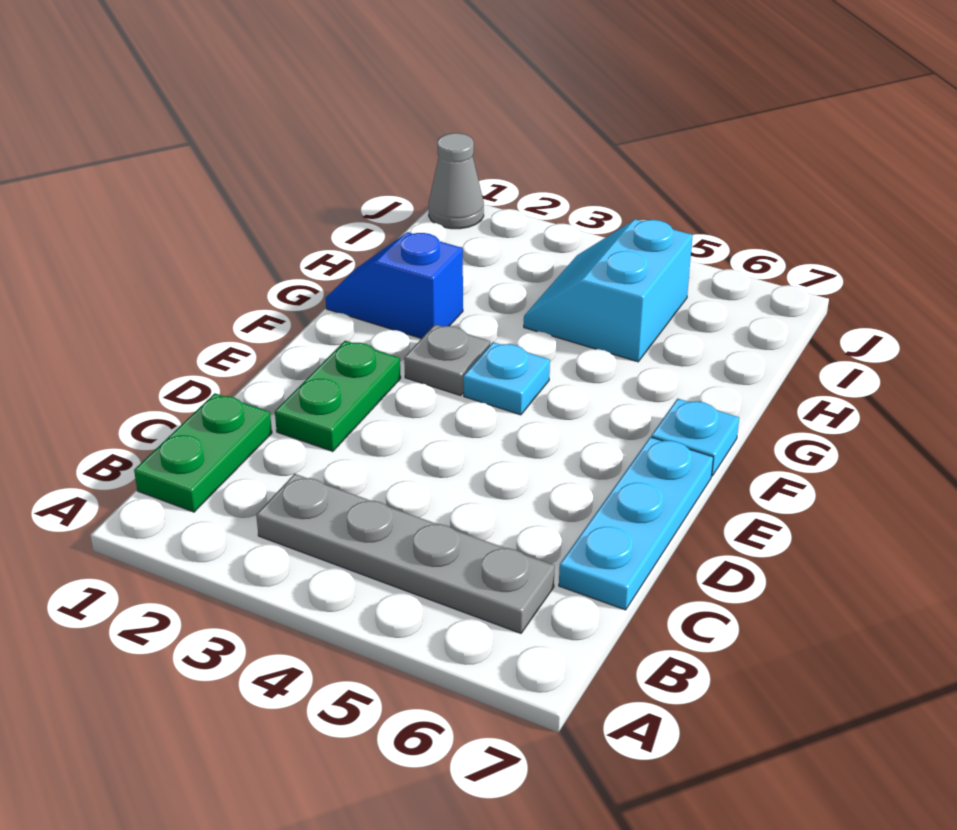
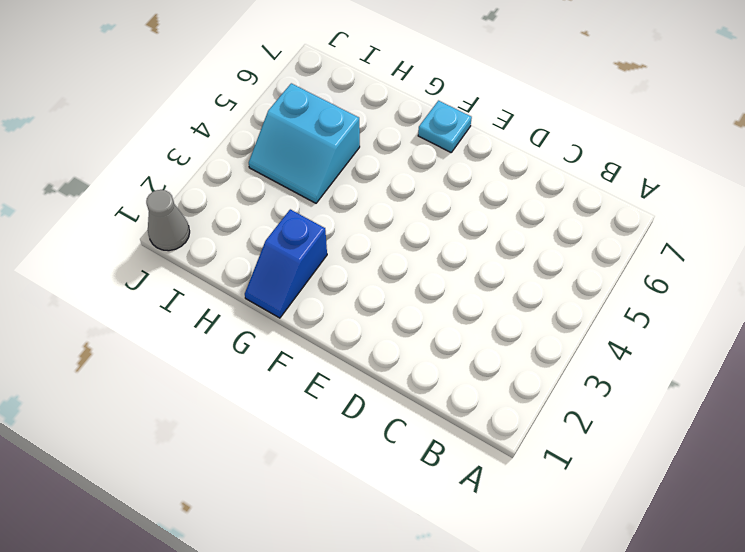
none -> green 1x2 plate [134,393,272,512]
none -> grey 1x4 plate [256,474,555,633]

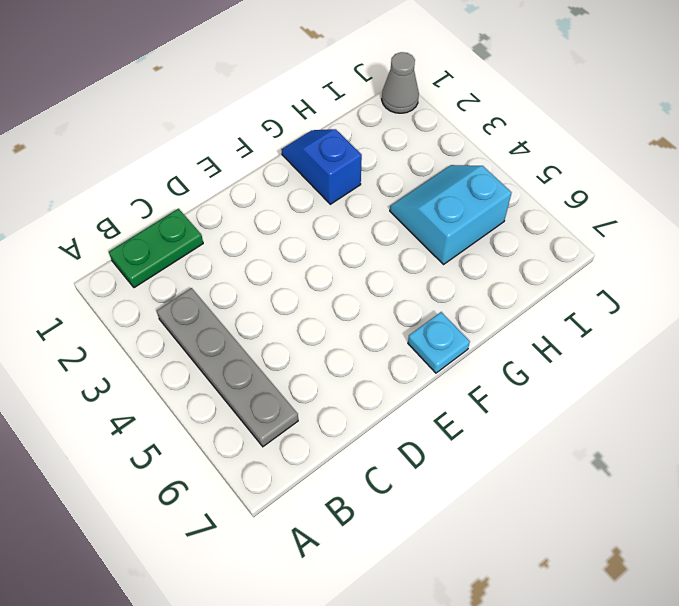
none -> cyan 1x3 plate [559,437,713,610]
none -> green 1x2 plate [275,341,401,451]

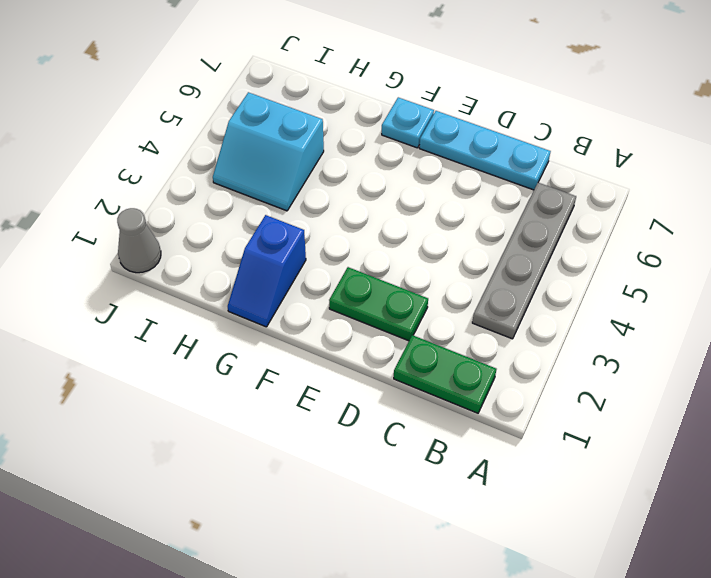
none -> grey 1x1 plate [404,325,490,395]
none -> cyan 1x1 plate [463,342,550,415]

